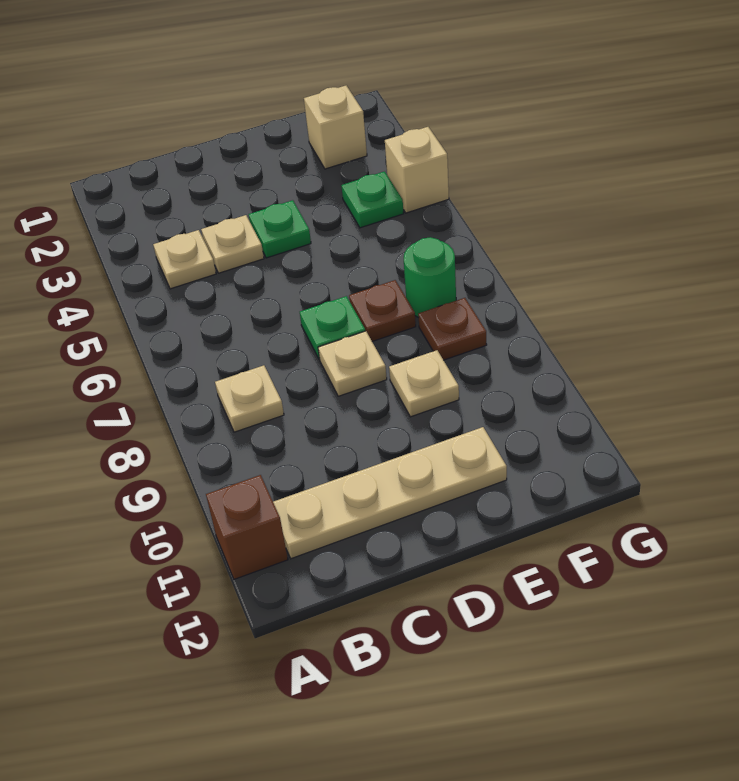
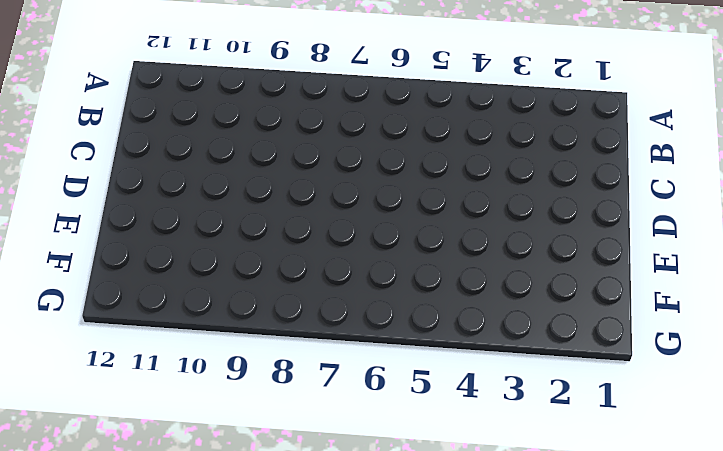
none -> brown 1x1 brick [206,475,288,579]
none -> tan 1x1 plate [153,230,216,289]
none -> tan 1x1 plate [215,365,284,432]

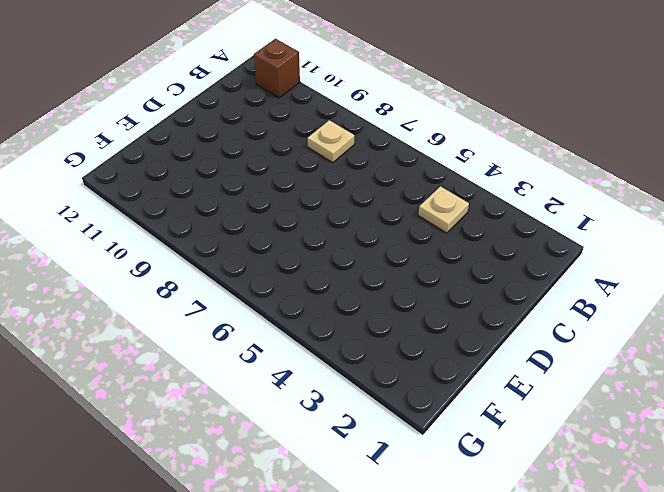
none -> tan 1x4 plate [273,427,507,559]
none -> tan 1x1 plate [201,215,264,273]
none -> green 1x1 plate [249,200,311,258]

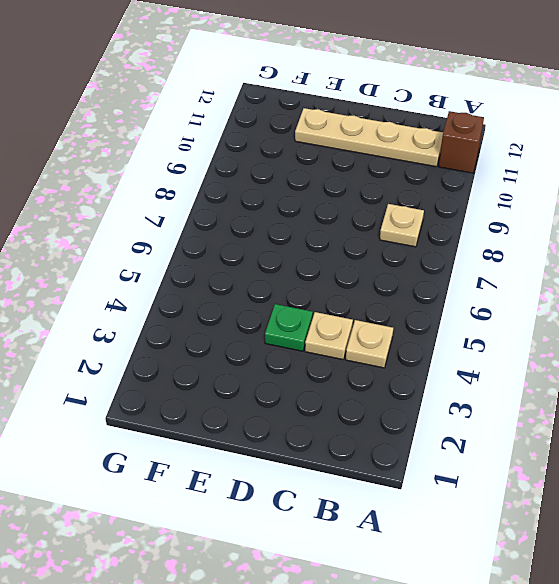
none -> green 1x1 plate [300,296,365,359]
none -> tan 1x1 plate [318,331,387,396]
none -> brown 1x1 plate [349,280,416,341]

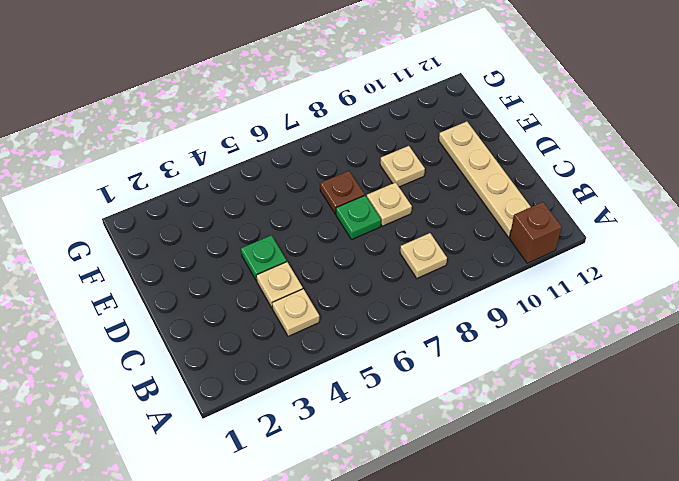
none -> tan 1x1 brick [304,86,367,169]
none -> green 1x1 plate [341,171,404,228]
none -> green 1x1 round brick [404,237,456,318]

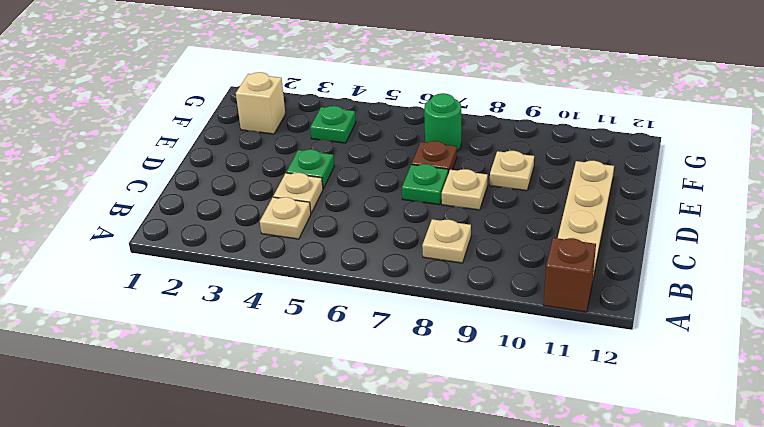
none -> brown 1x1 plate [418,298,487,360]
none -> tan 1x1 brick [385,127,449,213]

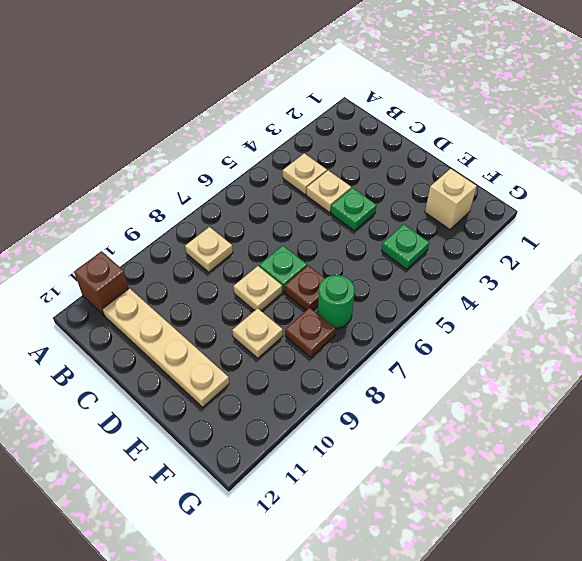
none -> tan 1x1 brick [385,127,449,213]

